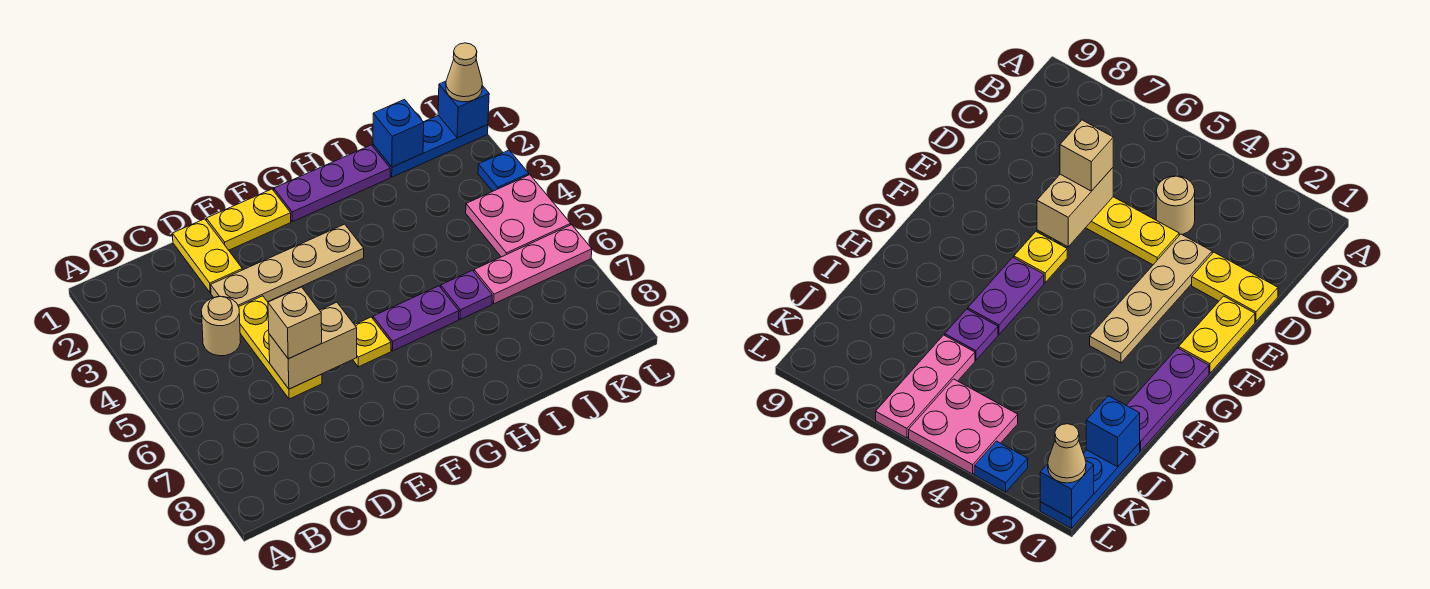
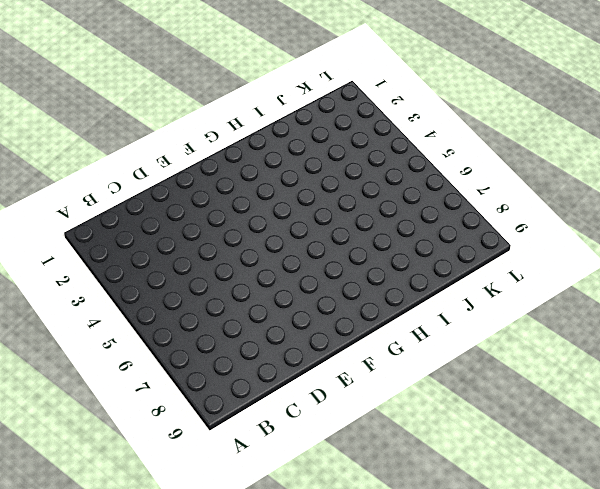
none -> tan 1x1 round brick [201,296,241,356]
none -> yellow 1x2 plate [172,219,242,293]
none -> tan 1x4 plate [211,224,364,307]

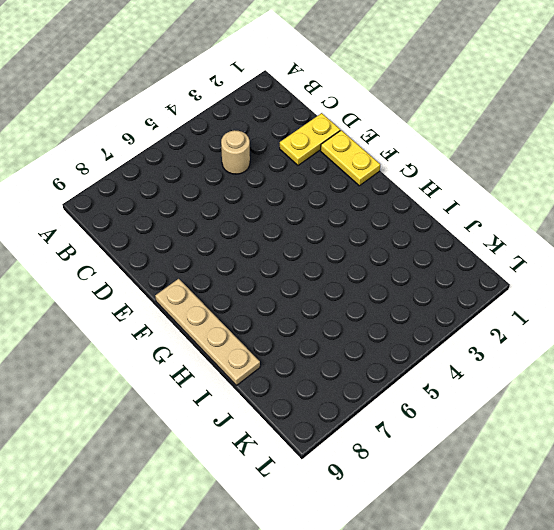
tan 1x4 plate [155,279,260,386] -> tan 1x4 plate moved to [211,224,364,307]
none -> yellow 1x3 plate [239,296,322,399]
none -> yellow 1x1 plate [353,317,391,367]
none -> purple 1x3 plate [274,145,390,222]

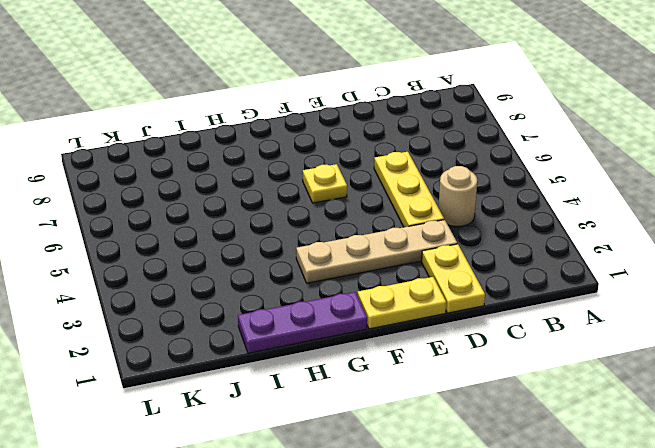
none -> purple 1x2 plate [373,286,459,351]
none -> purple 1x1 plate [441,270,492,319]
none -> blue 1x3 plate [373,115,488,177]

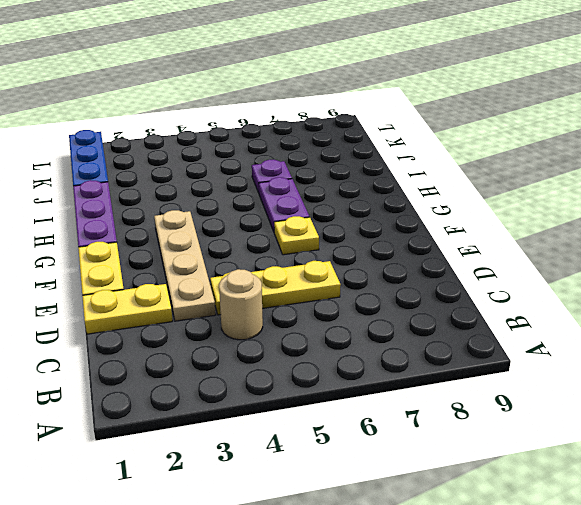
none -> pink 1x3 plate [474,225,592,304]
none -> pink 2x2 plate [466,175,571,257]
none -> blue 1x1 plate [478,150,529,191]

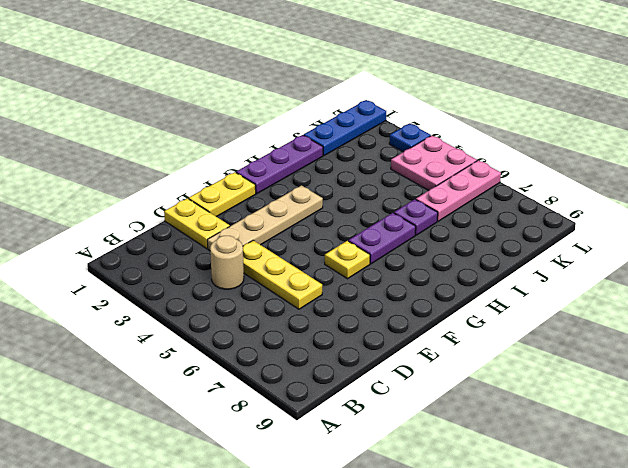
none -> tan 1x2 brick [269,302,357,389]
none -> blue 1x1 brick [373,99,424,167]
none -> blue 1x1 brick [438,81,489,138]

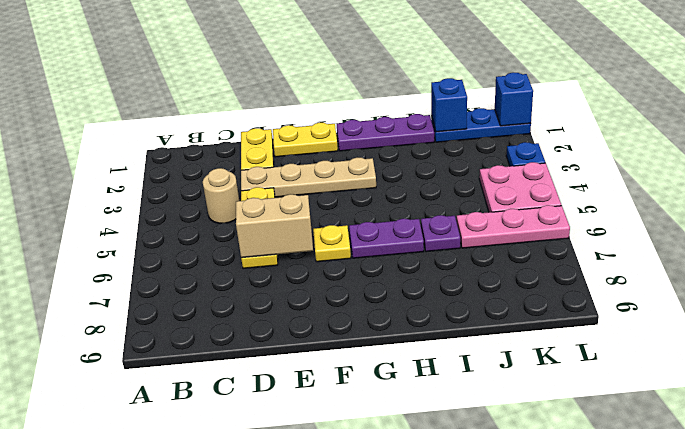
none -> tan 1x1 brick [268,287,322,359]
none -> tan 1x1 cone [446,43,482,102]

